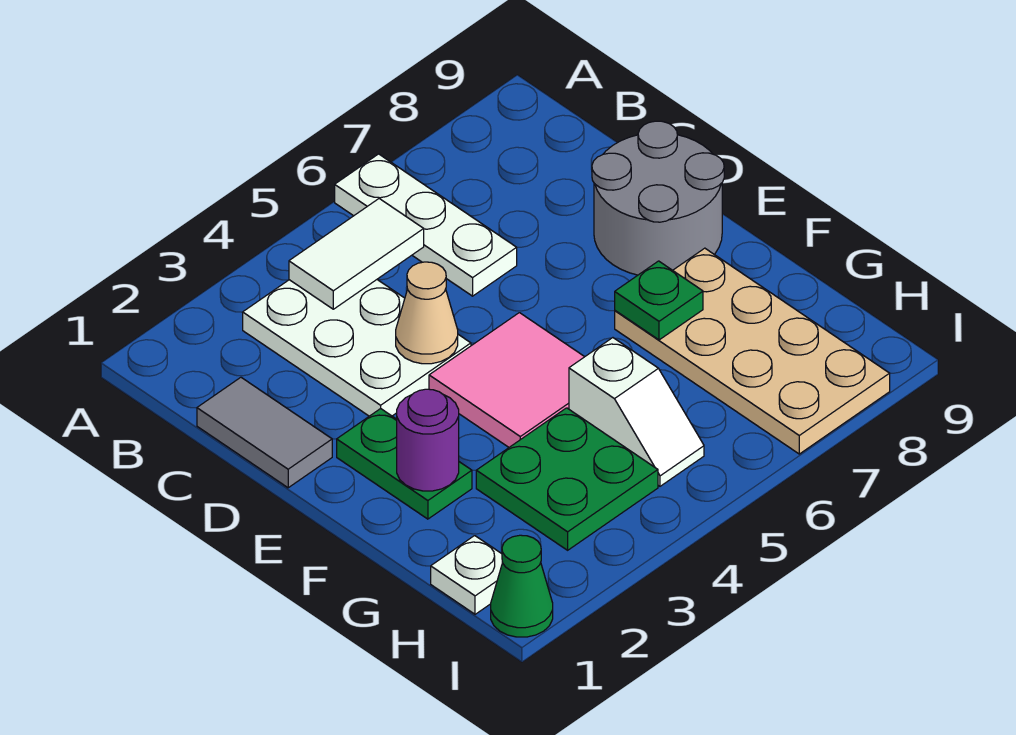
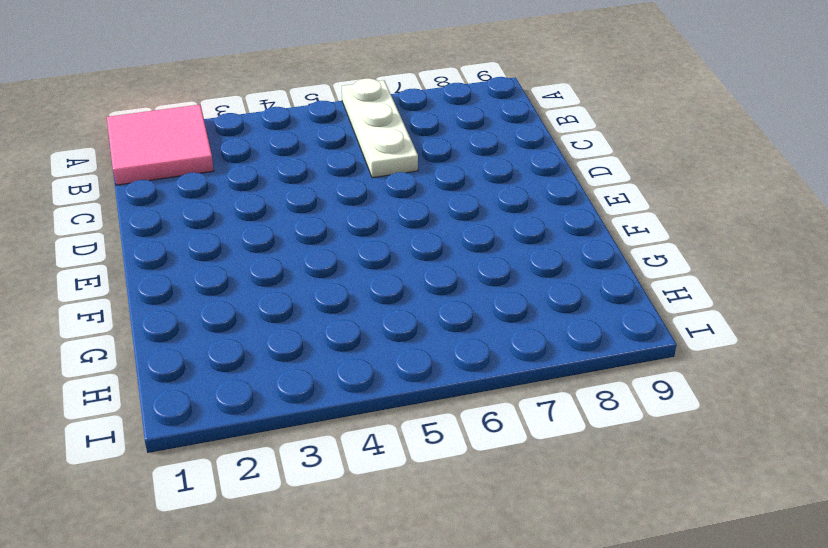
pink 2x2 tile [107,105,214,185] -> pink 2x2 tile moved to [429,313,584,447]
none -> white 2x3 plate [243,280,471,416]
none -> grey 1x2 tile [197,377,332,488]
none -> grey 2x2 round brick [592,121,724,275]

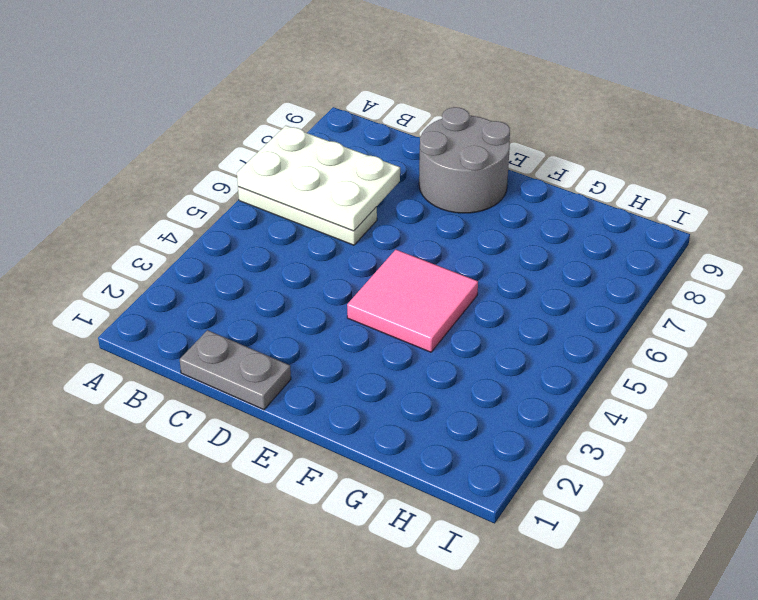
white 2x3 plate [237,126,400,231] -> white 2x3 plate moved to [243,280,471,416]
grey 1x2 plate [180,330,291,410] -> grey 1x2 tile [197,377,332,488]
none -> green 1x2 plate [337,409,472,519]
none -> tan 2x4 plate [615,248,890,454]
none -> green 2x2 plate [476,408,658,550]

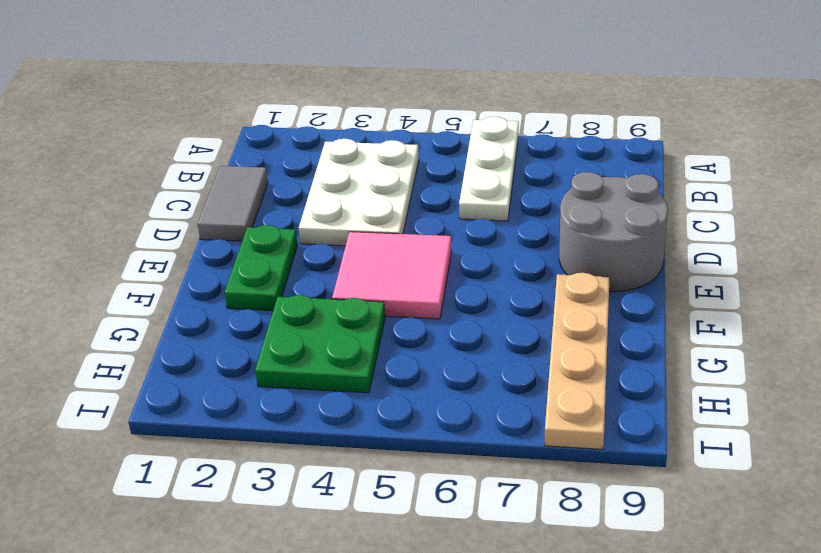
tan 1x4 plate [544,273,610,449] -> tan 2x4 plate [615,248,890,454]
none -> white 1x2 slope [569,338,704,486]
none -> white 1x1 plate [431,536,503,614]
none -> green 1x1 cone [491,535,553,637]

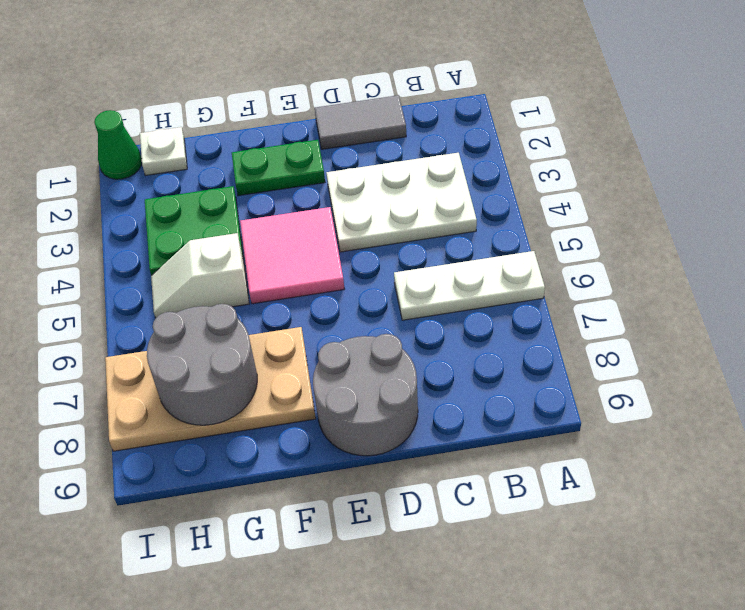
grey 2x2 round brick [147,304,257,425] -> none
none -> white 1x2 tile [289,199,424,309]
none -> tan 1x1 cone [396,262,458,364]
none -> purple 1x1 round brick [397,389,459,491]

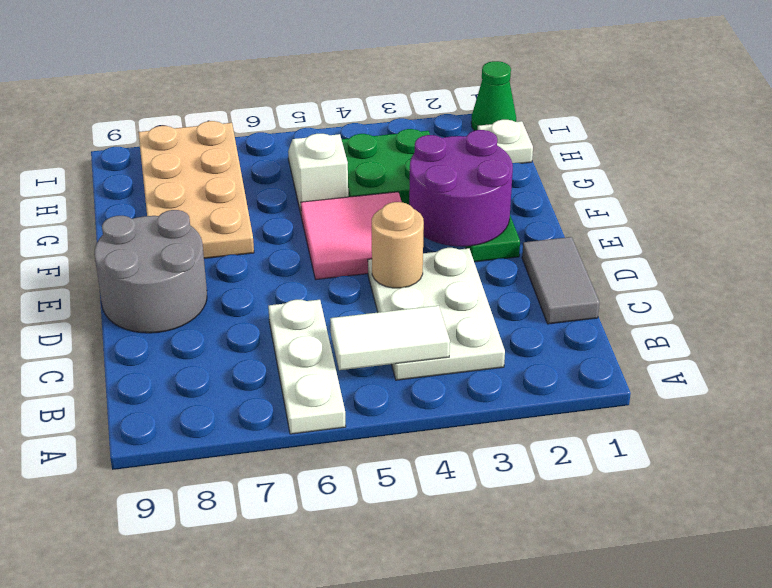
tan 1x1 round brick [372,202,424,288] -> tan 1x1 cone [396,262,458,364]
purple 2x2 round brick [409,130,513,246] -> purple 1x1 round brick [397,389,459,491]
none -> green 1x1 plate [615,261,703,340]

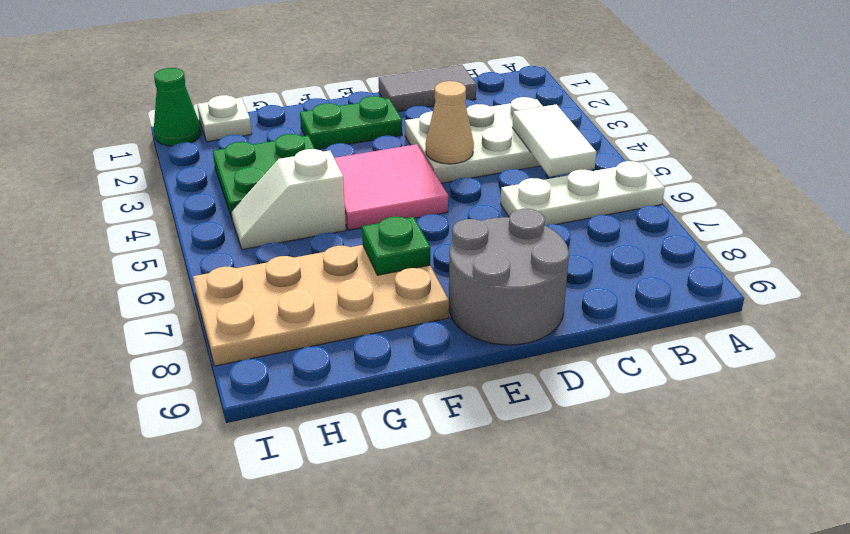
none -> purple 1x1 round brick [397,389,459,491]

